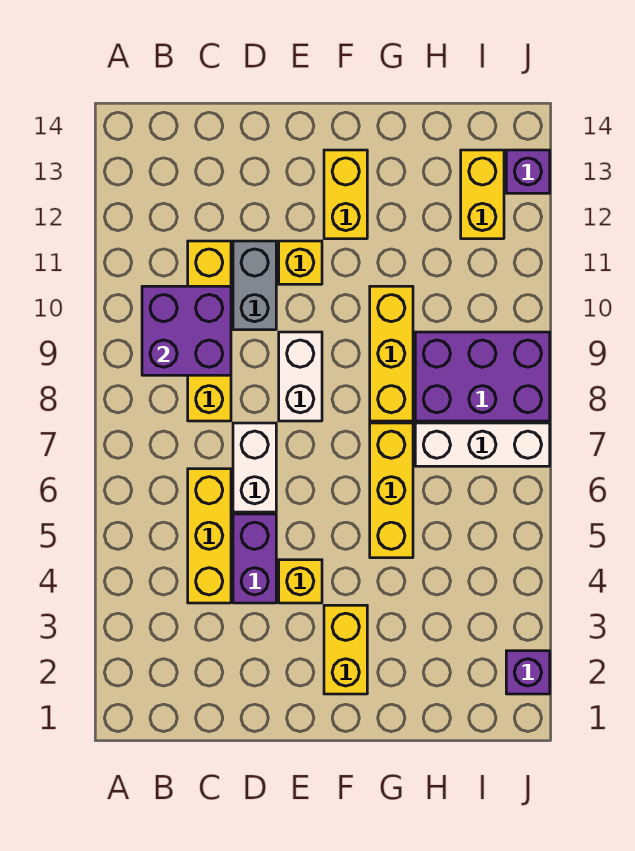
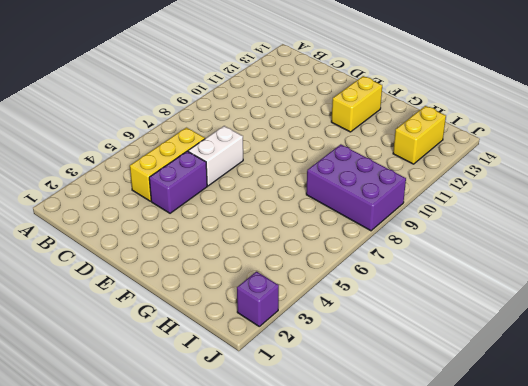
none -> yellow 1x4 brick [188,241,231,421]
none -> grey 1x2 brick [233,241,276,330]
none -> yellow 1x1 brick [279,560,322,603]

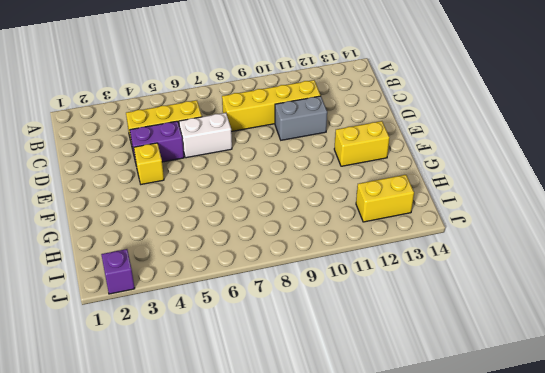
none -> white 1x2 brick [279,332,322,421]
none -> yellow 1x1 brick [279,241,322,284]
none -> yellow 1x2 brick [324,605,367,694]

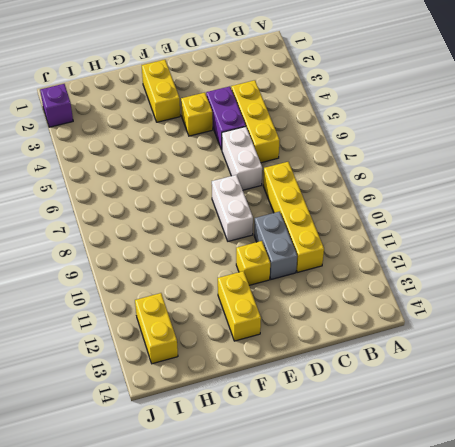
none -> yellow 1x3 brick [370,423,413,558]
none -> yellow 1x3 brick [370,286,413,421]
none -> white 1x3 brick [415,423,550,466]

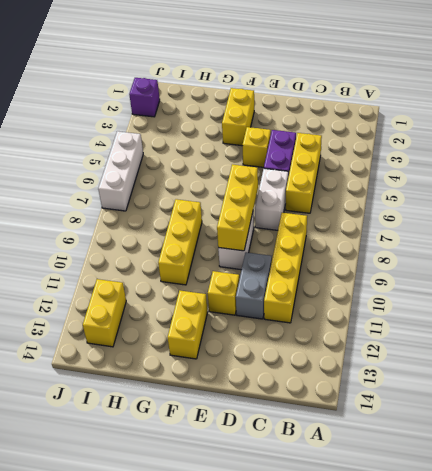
yellow 1x3 brick [217,164,258,251] -> yellow 1x3 brick moved to [370,423,413,558]
white 1x3 brick [98,131,143,211] -> white 1x3 brick turned to [415,423,550,466]
none -> purple 2x3 brick [415,332,550,421]
none -> purple 1x1 brick [506,150,550,193]
none -> purple 2x2 brick [142,286,231,375]

